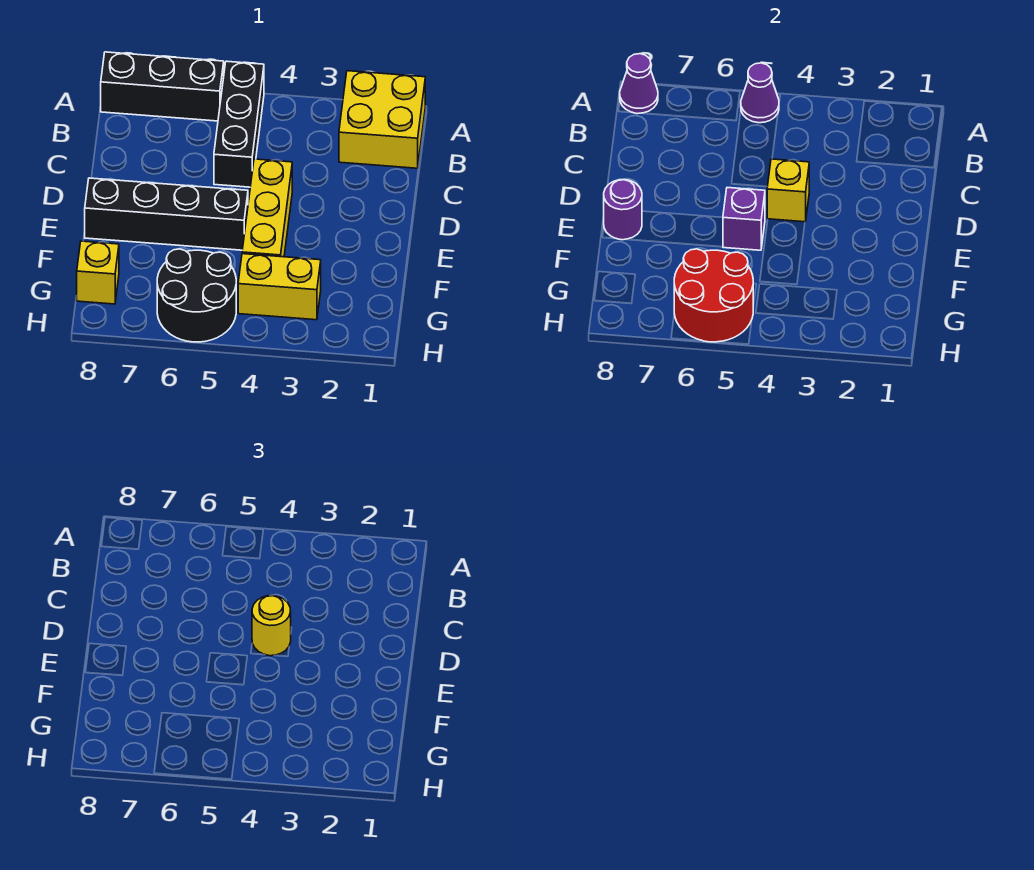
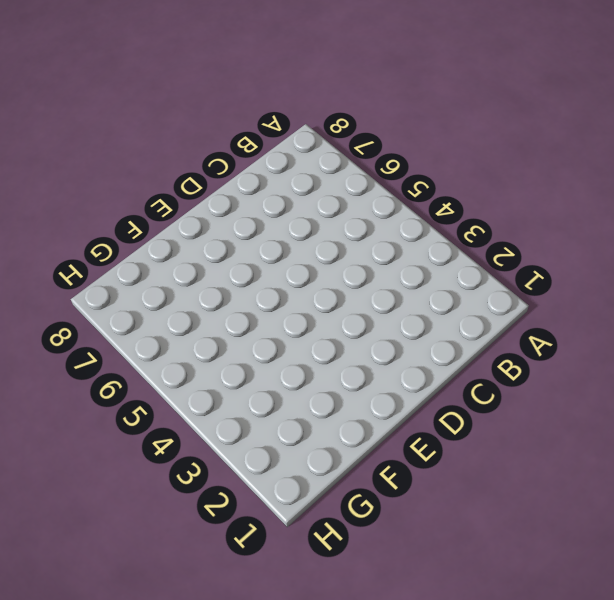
none -> yellow 2x2 brick [339,71,425,168]
none -> black 1x3 brick [214,61,264,187]
none -> black 1x3 brick [101,52,224,121]

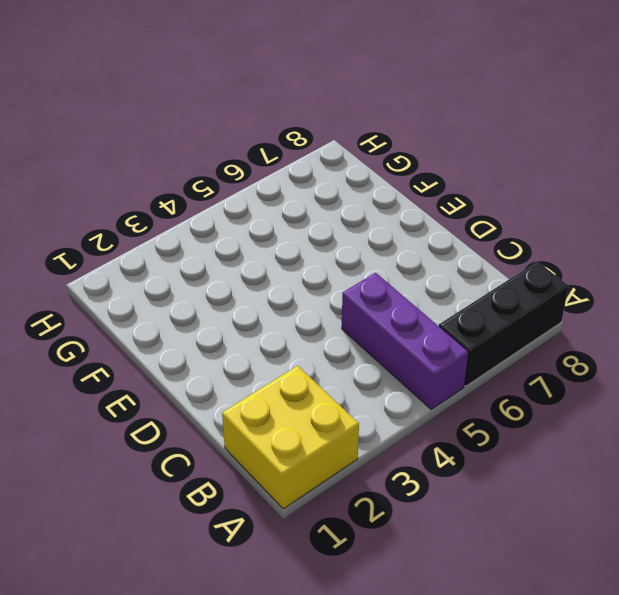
purple 1x3 brick [342,273,468,409] -> black 1x3 brick [214,61,264,187]
none -> yellow 1x3 brick [242,159,292,257]
none -> black 1x4 brick [85,178,248,250]
none -> yellow 1x2 brick [238,254,321,320]

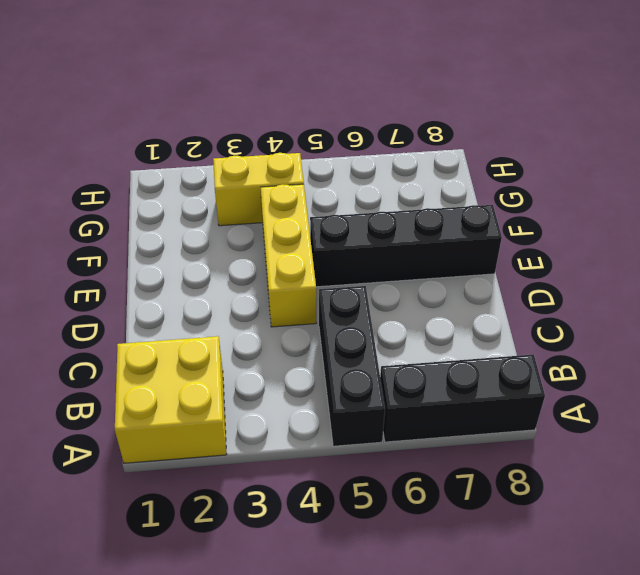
none -> black 2x2 round brick [157,249,236,342]
none -> yellow 1x1 brick [77,241,119,304]
none -> purple 1x1 cone [741,63,779,123]

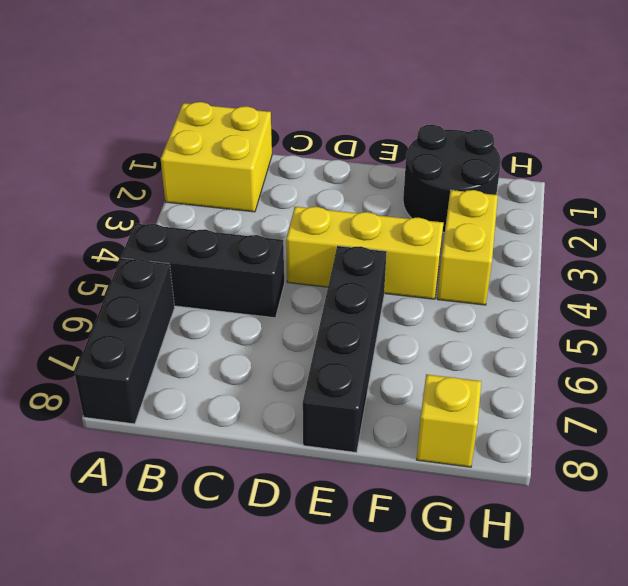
black 2x2 round brick [403,125,501,232] -> black 2x2 round brick moved to [157,249,236,342]
none -> purple 1x1 cone [741,63,779,123]
none -> purple 1x1 cone [620,54,658,114]
none -> yellow 1x1 brick [767,159,809,222]

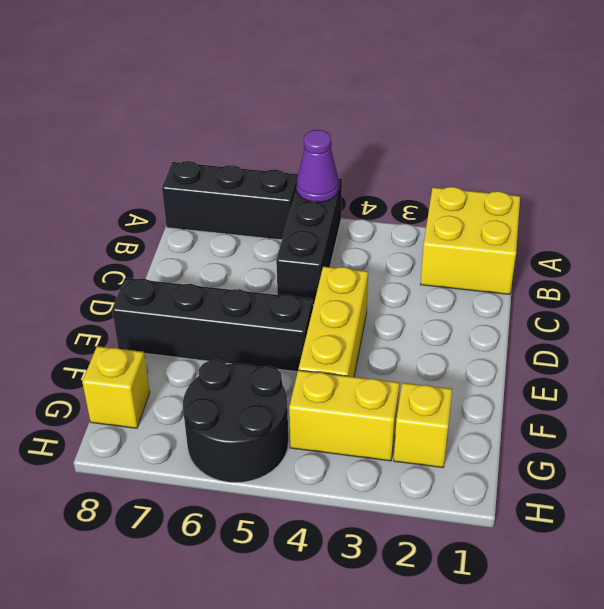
yellow 1x1 brick [394,383,452,468] -> yellow 1x1 brick moved to [767,159,809,222]
none -> purple 1x1 cone [620,54,658,114]
none -> purple 1x1 brick [723,188,765,250]
none -> purple 1x1 round brick [604,180,642,240]

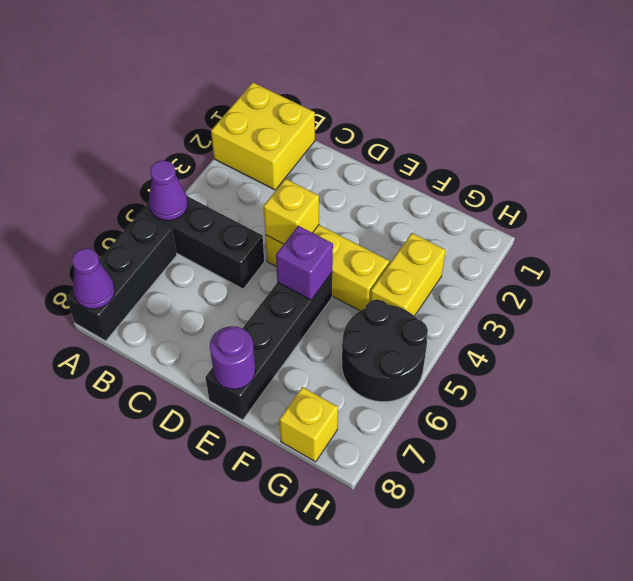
none -> red 2x2 round brick [674,249,753,342]
none -> yellow 1x1 round brick [252,596,291,656]

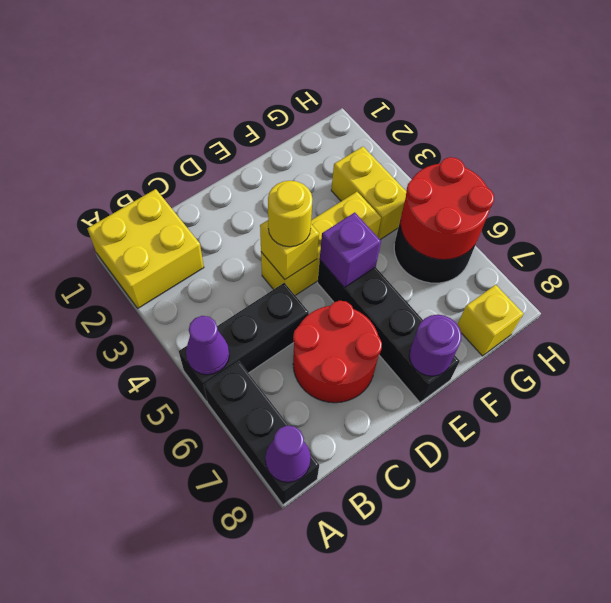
red 2x2 round brick [293,301,382,403] -> none

